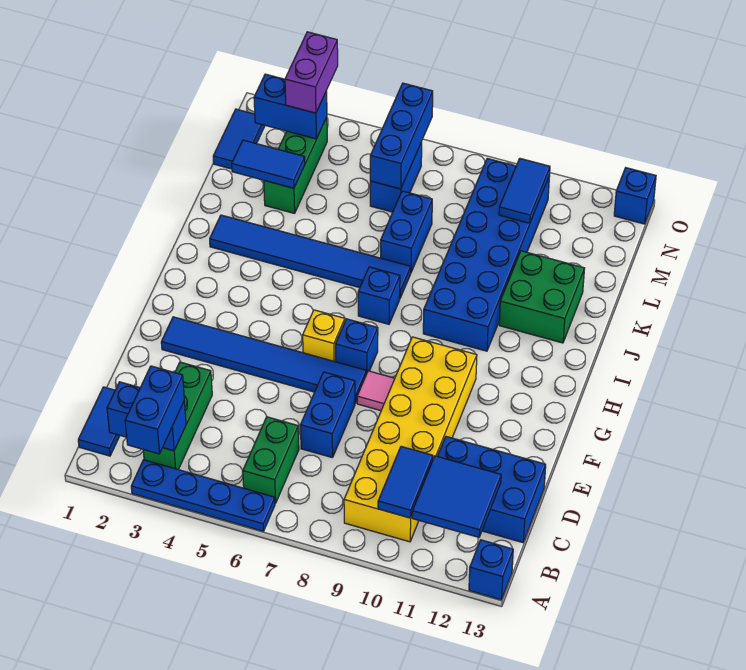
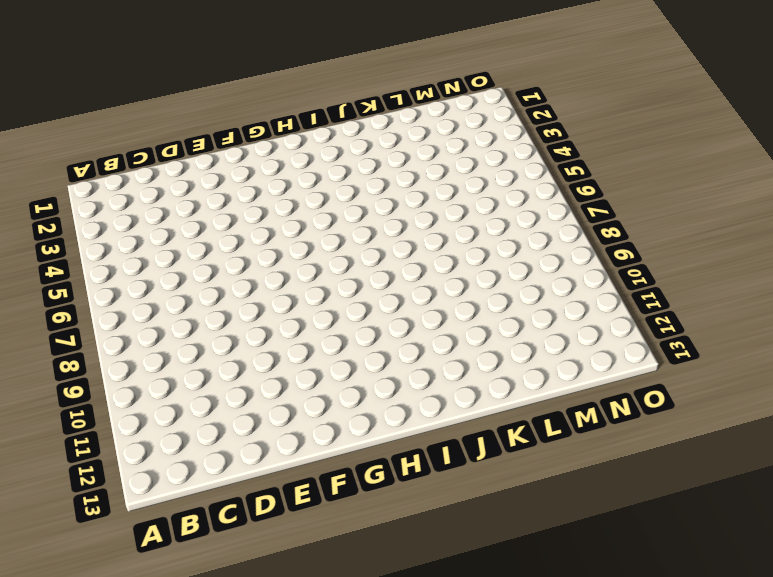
none -> blue 1x4 plate [131,460,275,531]
none -> blue 1x1 brick [469,540,513,600]
none -> blue 1x2 tile [78,387,120,456]
none -> green 1x3 brick [143,362,212,470]

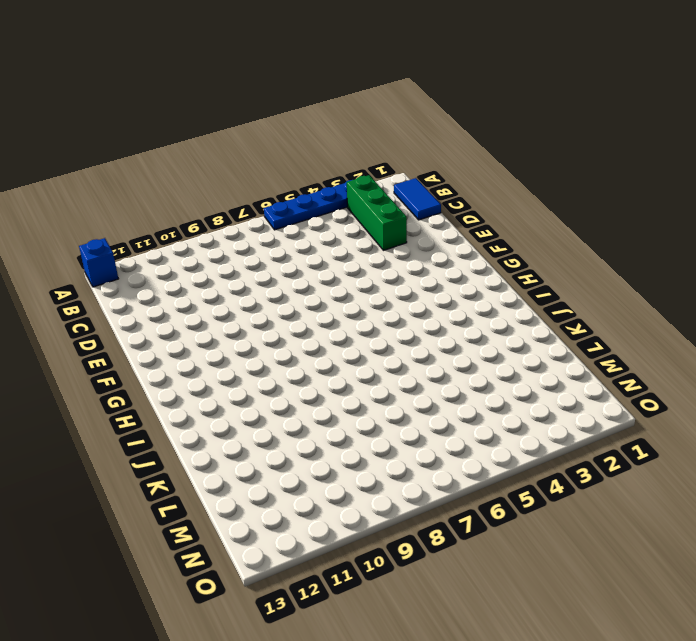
none -> green 1x2 brick [243,417,299,503]
none -> yellow 2x6 brick [344,337,477,542]
none -> blue 2x3 brick [438,437,546,543]
none -> blue 1x2 brick [300,372,355,458]

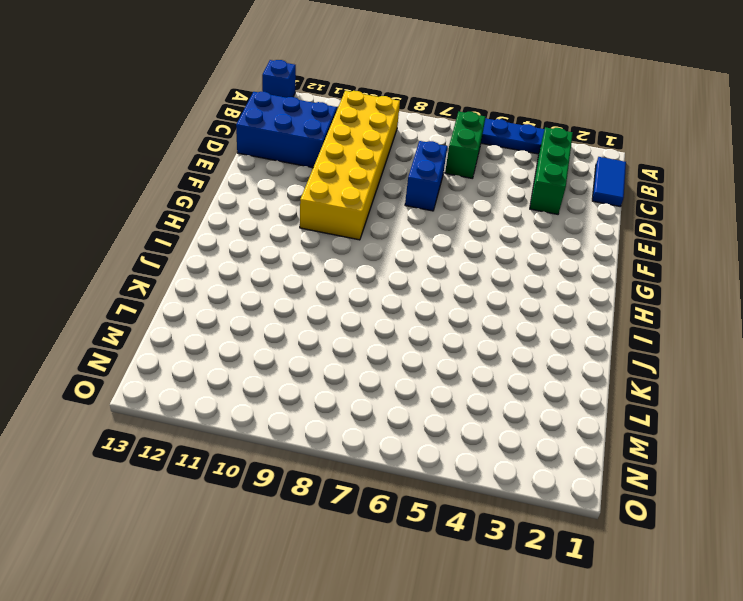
none -> blue 1x6 tile [161,317,366,404]
none -> pink 1x1 tile [357,371,395,411]
none -> yellow 1x1 brick [303,310,345,362]
none -> blue 1x1 brick [336,319,378,374]

